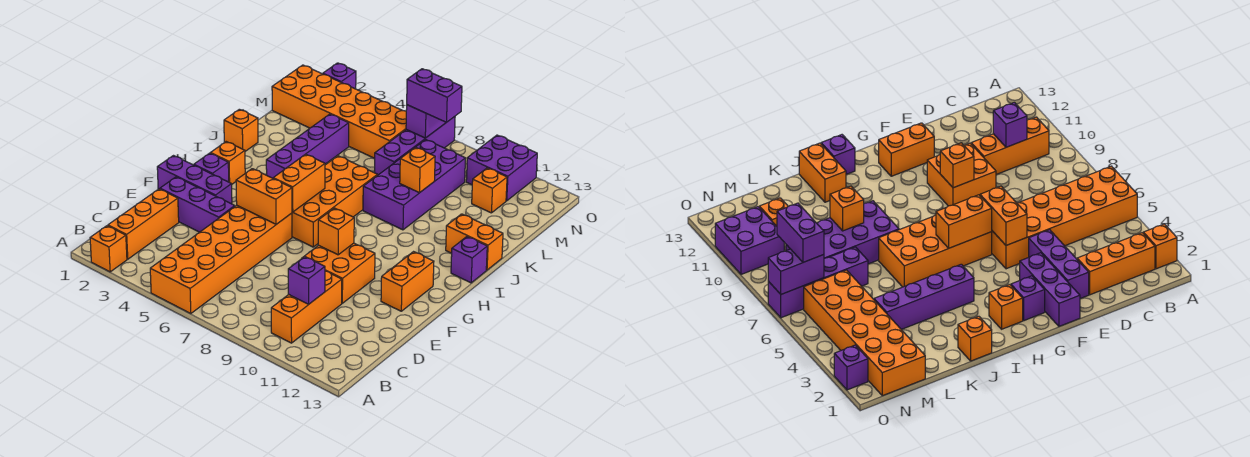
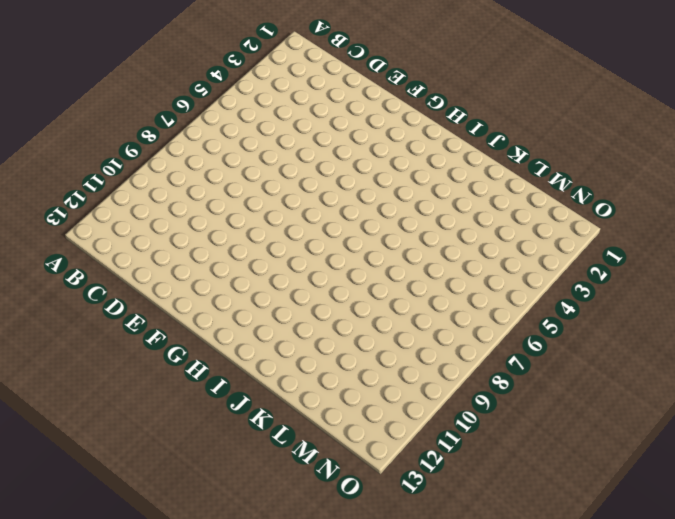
none -> orange 1x1 brick [90,226,127,272]
none -> orange 2x6 brick [150,205,292,314]
none -> orange 1x3 brick [108,189,179,259]

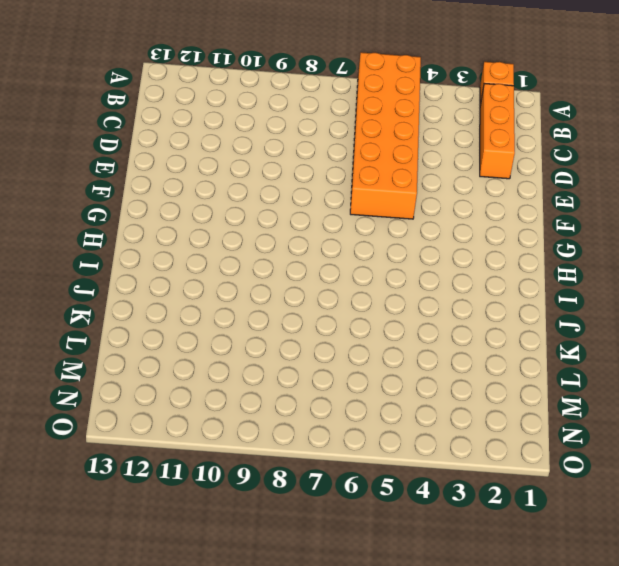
none -> orange 1x3 brick [271,271,342,343]
none -> purple 1x3 brick [160,177,235,232]
none -> orange 2x2 brick [304,243,375,303]

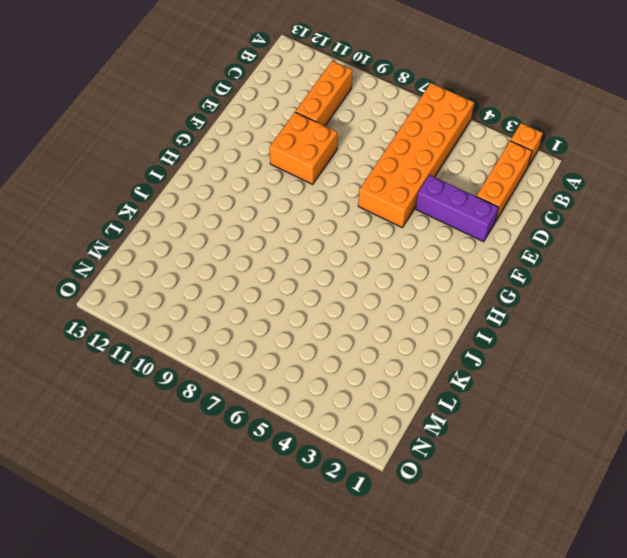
none -> purple 1x3 brick [157,156,232,204]
none -> orange 1x2 brick [381,252,434,311]
none -> purple 1x1 brick [194,153,229,182]

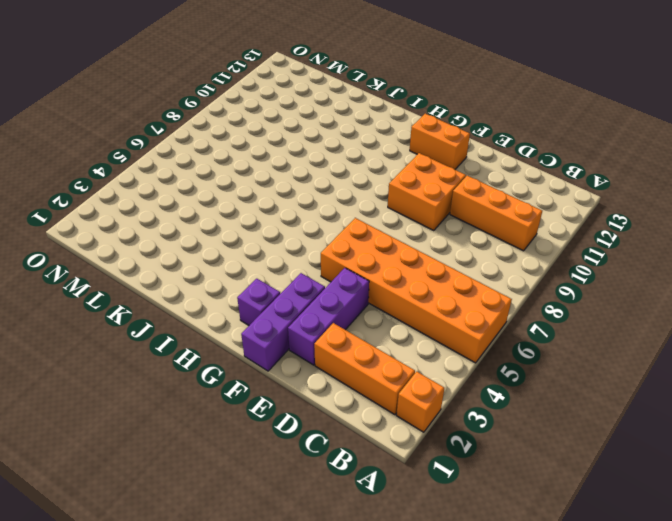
none -> orange 2x4 brick [292,156,378,247]
none -> orange 1x1 brick [211,142,245,184]
none -> purple 1x4 brick [266,114,349,178]

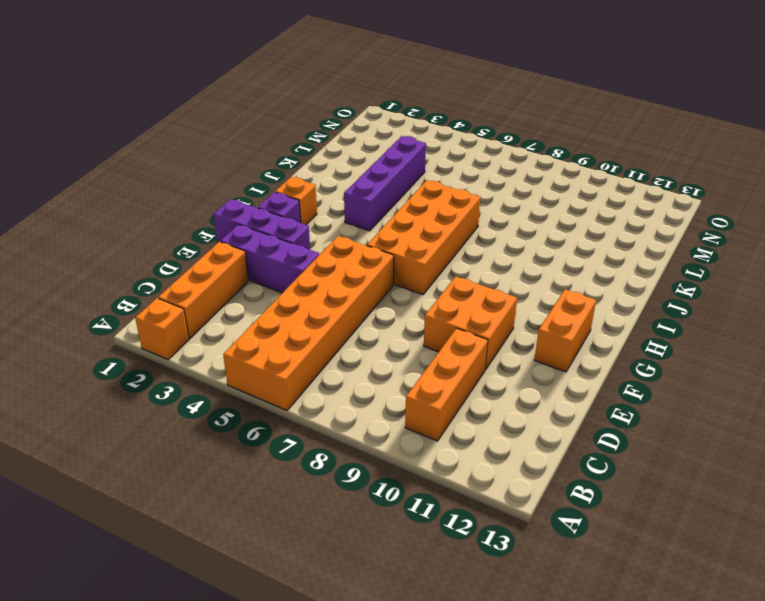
none -> purple 1x1 brick [451,237,487,283]
none -> orange 1x1 brick [224,109,258,151]
none -> purple 2x4 brick [363,140,466,230]

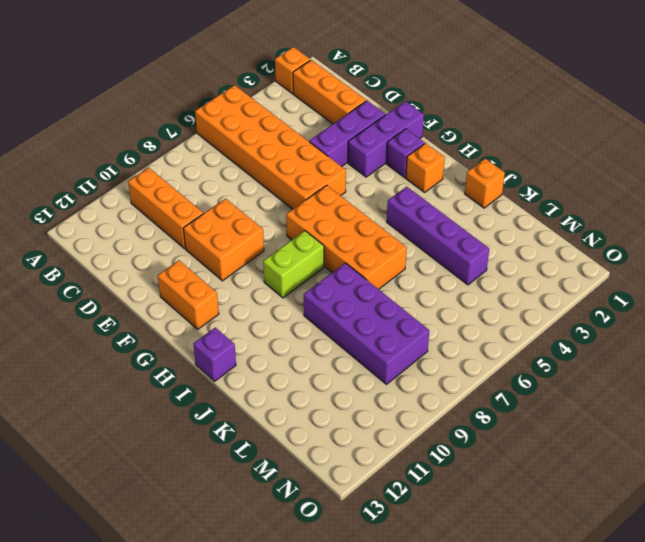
lime 1x2 brick [263,231,324,298] -> none
none -> orange 1x2 brick [446,214,503,270]
none -> purple 1x4 brick [375,117,455,175]
none -> orange 2x6 brick [272,65,406,158]

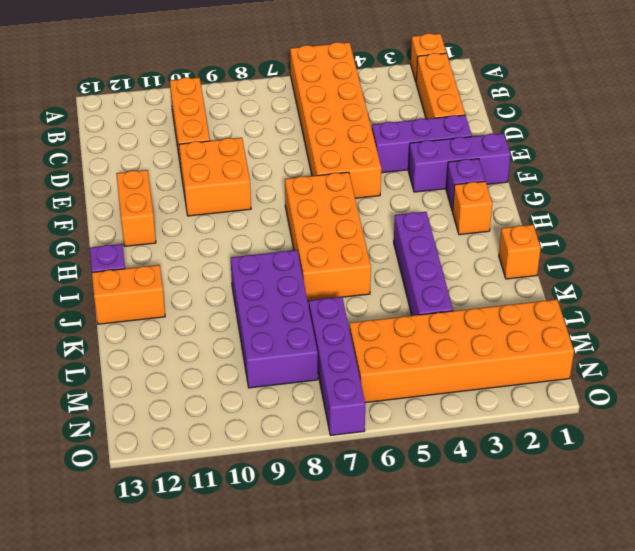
none -> orange 1x1 brick [472,168,507,213]
none -> purple 2x2 brick [466,135,537,201]
none -> purple 1x1 brick [323,63,356,89]

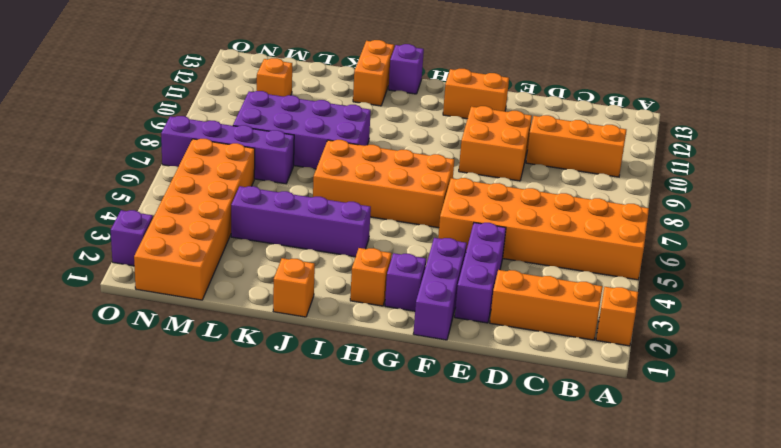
none -> purple 2x2 brick [466,135,537,201]
none -> purple 1x1 brick [288,257,325,304]
none -> orange 1x2 brick [236,169,292,224]

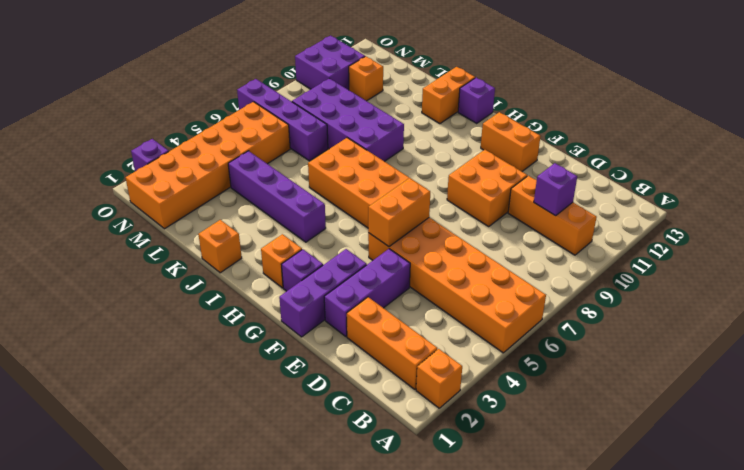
none -> orange 1x1 brick [318,208,354,255]
none -> orange 1x2 brick [273,154,325,212]
none -> orange 1x1 brick [400,147,435,193]

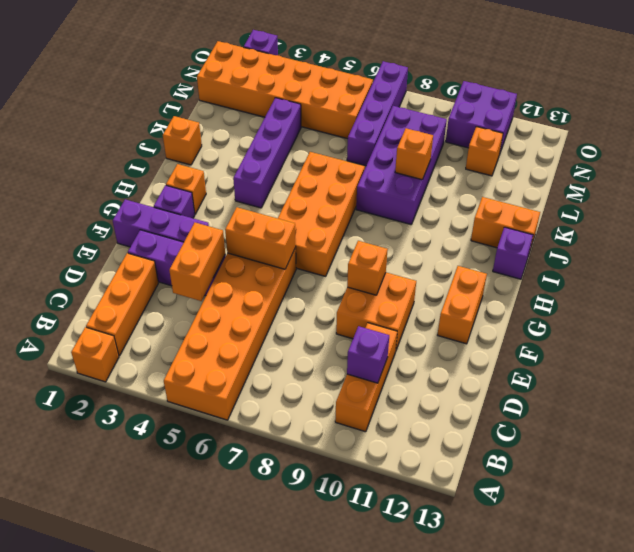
orange 1x2 brick [169,223,225,301] -> orange 1x2 brick moved to [273,154,325,212]
none -> purple 1x2 brick [406,105,446,138]
none -> purple 1x2 brick [407,69,462,122]

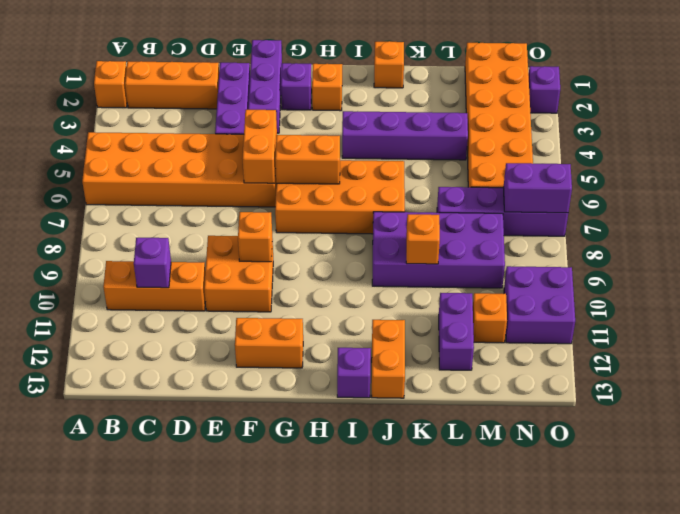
purple 1x2 brick [439,293,474,370] -> purple 1x2 brick moved to [407,69,462,122]

